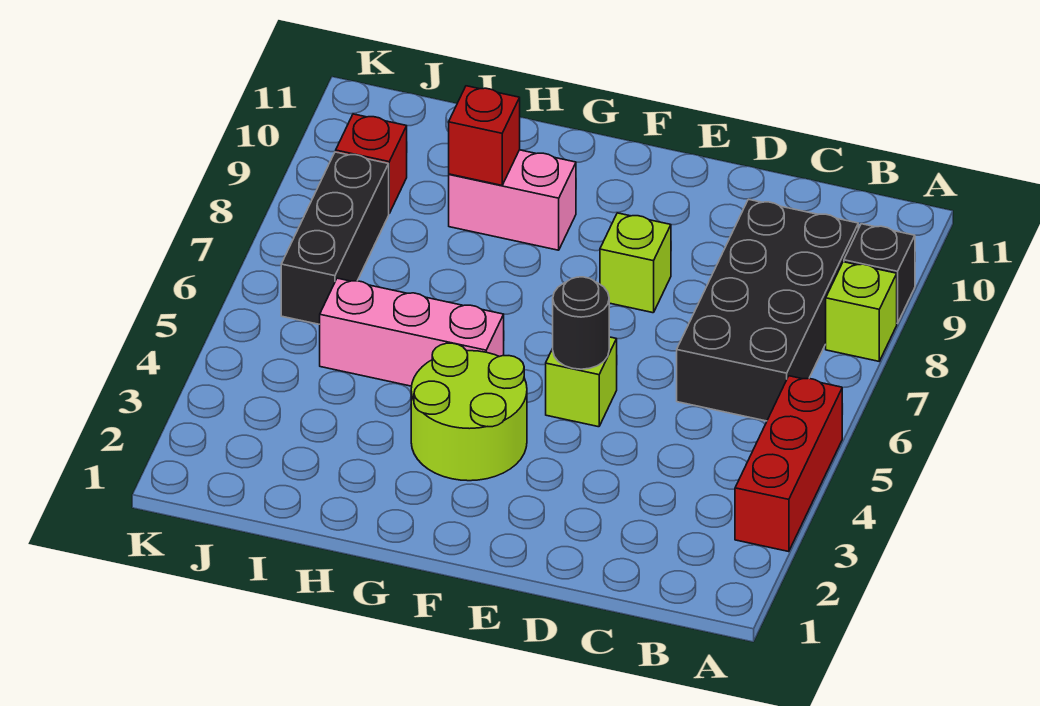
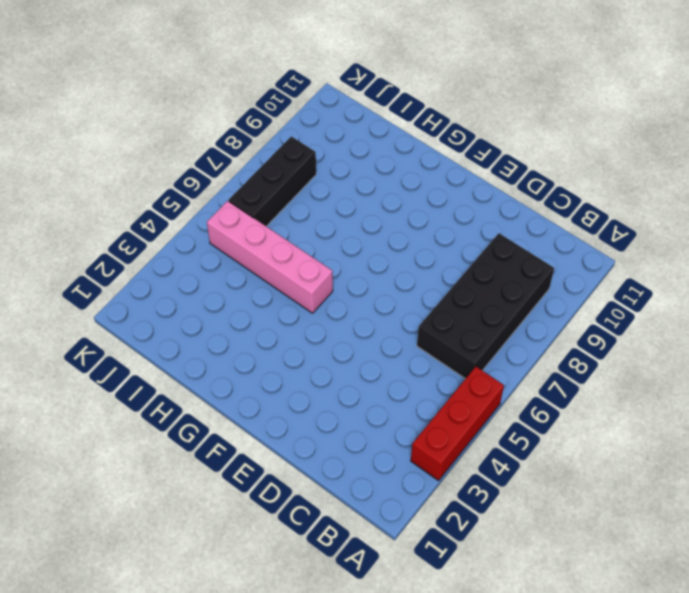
pink 1x4 brick [207,201,333,313] -> pink 1x3 brick [320,278,504,386]
none -> lime 1x1 brick [826,262,897,361]
none -> black 1x1 brick [844,224,915,323]
none -> lime 1x1 brick [546,337,617,427]

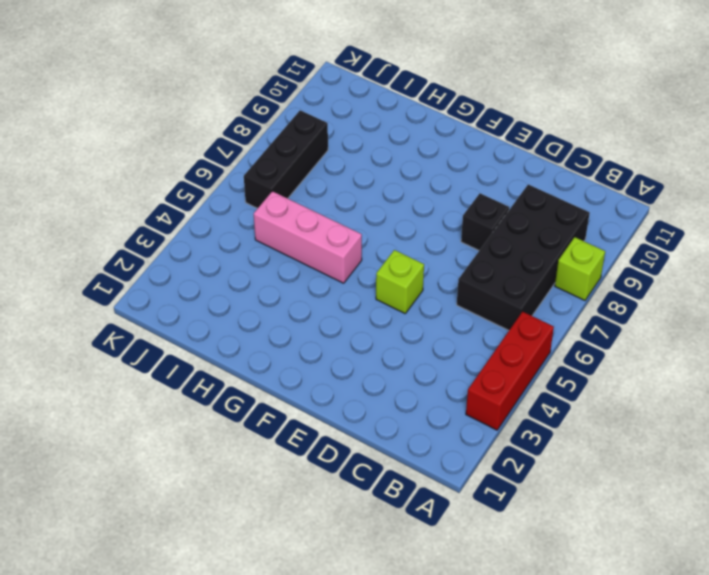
black 1x1 brick [461,193,509,250] -> black 1x1 brick moved to [844,224,915,323]
none -> lime 1x1 brick [600,213,671,313]
none -> lime 2x2 round brick [411,343,527,481]
none -> pink 1x2 brick [449,150,576,250]

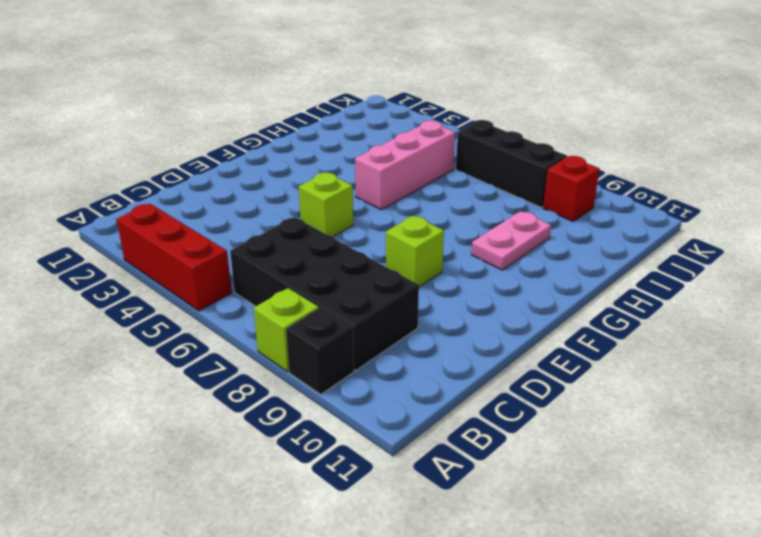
pink 1x2 plate [471,211,551,270] -> pink 1x2 brick [449,150,576,250]
none -> lime 2x2 round brick [411,343,527,481]
none -> black 1x1 round brick [553,277,609,369]
none -> red 1x1 brick [449,86,520,185]

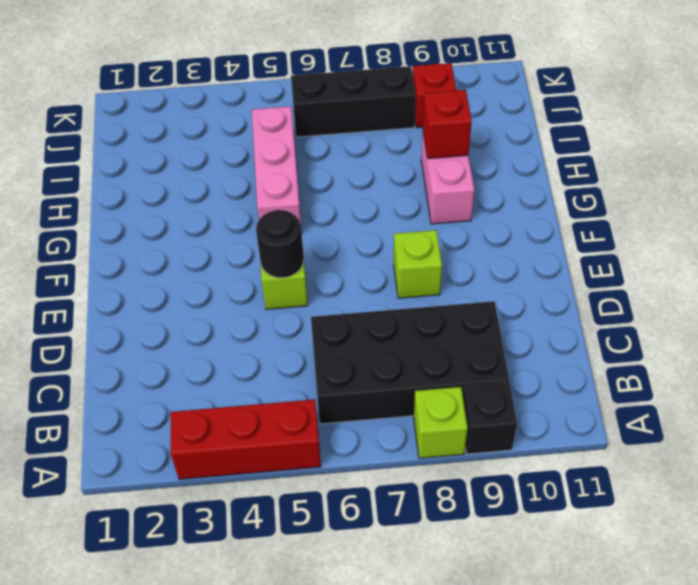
none -> lime 2x2 round brick [411,343,527,481]

